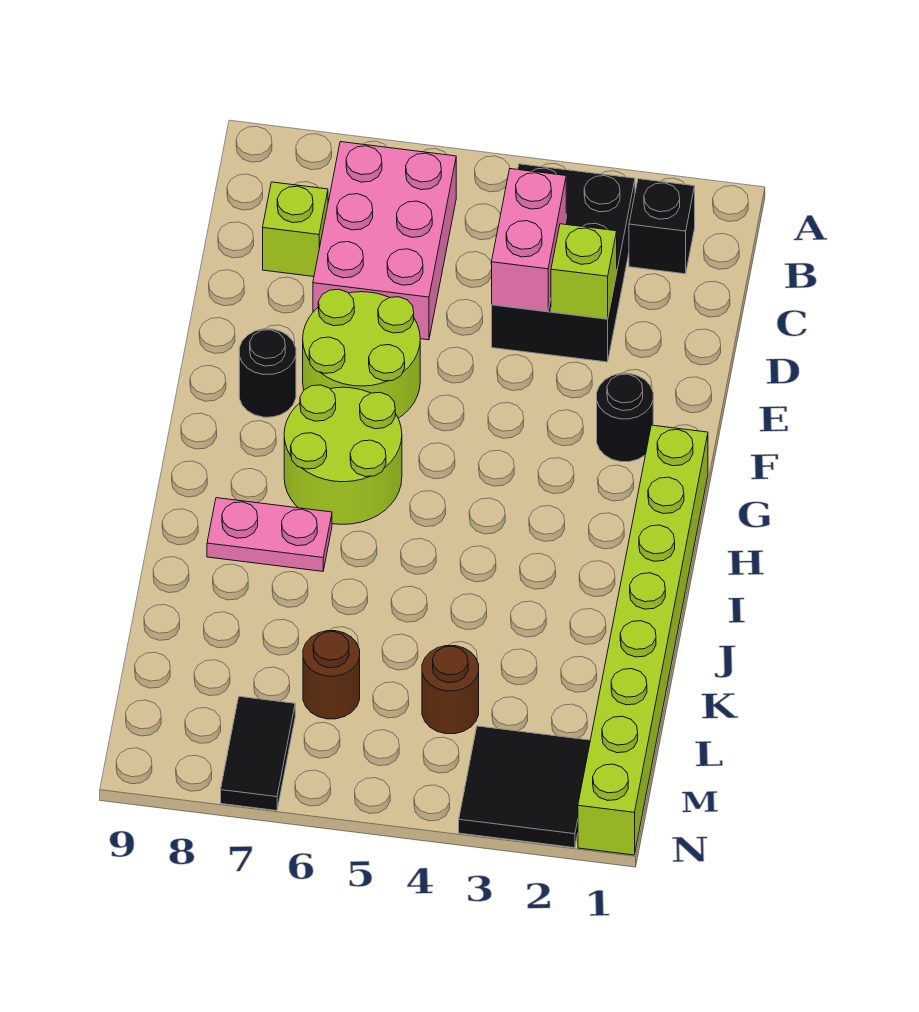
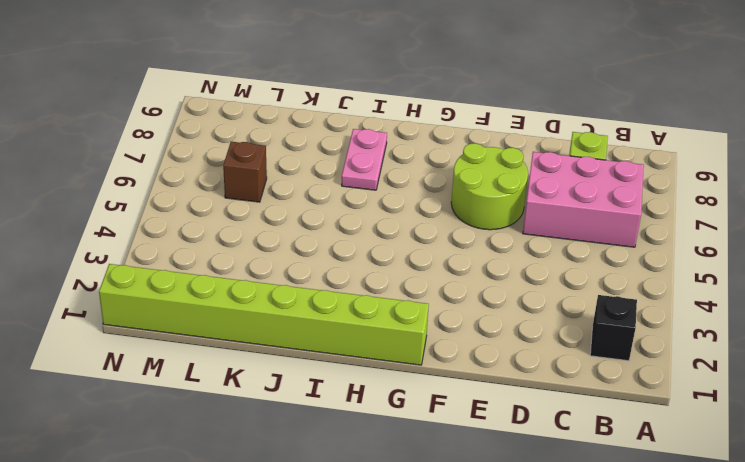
brown 1x1 brick [223,142,267,202] -> brown 1x1 round brick [303,631,360,719]
none -> black 2x3 brick [492,164,635,362]
none -> black 1x1 round brick [597,373,653,462]
none -> black 1x1 round brick [239,329,296,417]

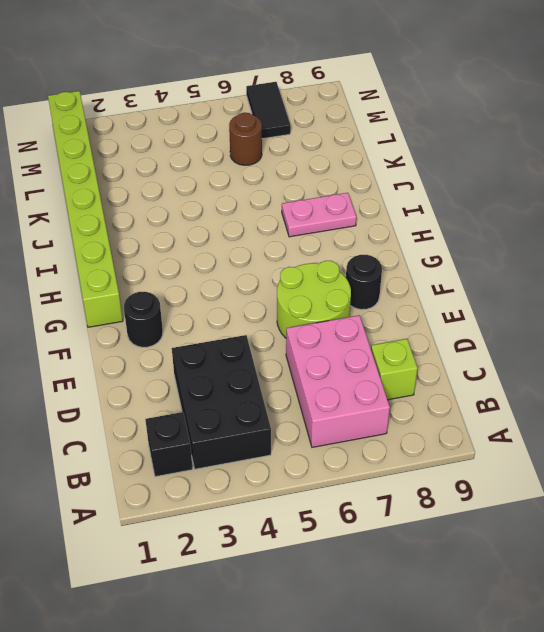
none -> lime 2x2 round brick [284,385,402,524]
none -> brown 1x1 round brick [422,646,479,734]
none -> black 2x2 tile [459,726,590,848]

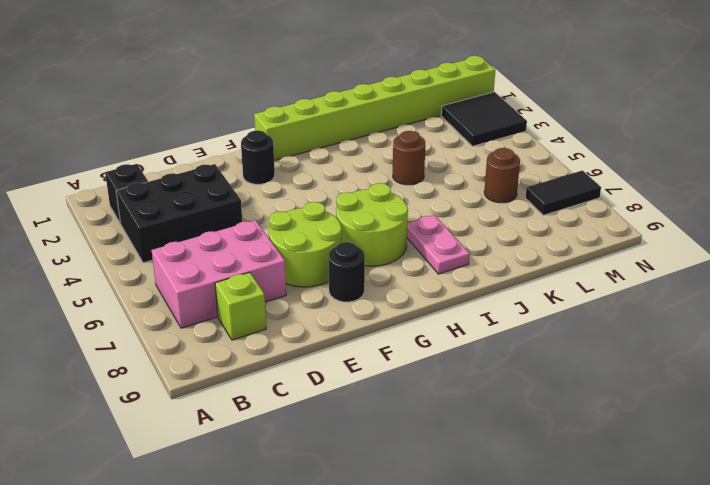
brown 1x1 round brick [393,131,425,185] -> brown 1x1 round brick moved to [422,646,479,734]
none -> pink 1x2 brick [492,169,566,312]
none -> lime 1x1 brick [551,224,617,319]

